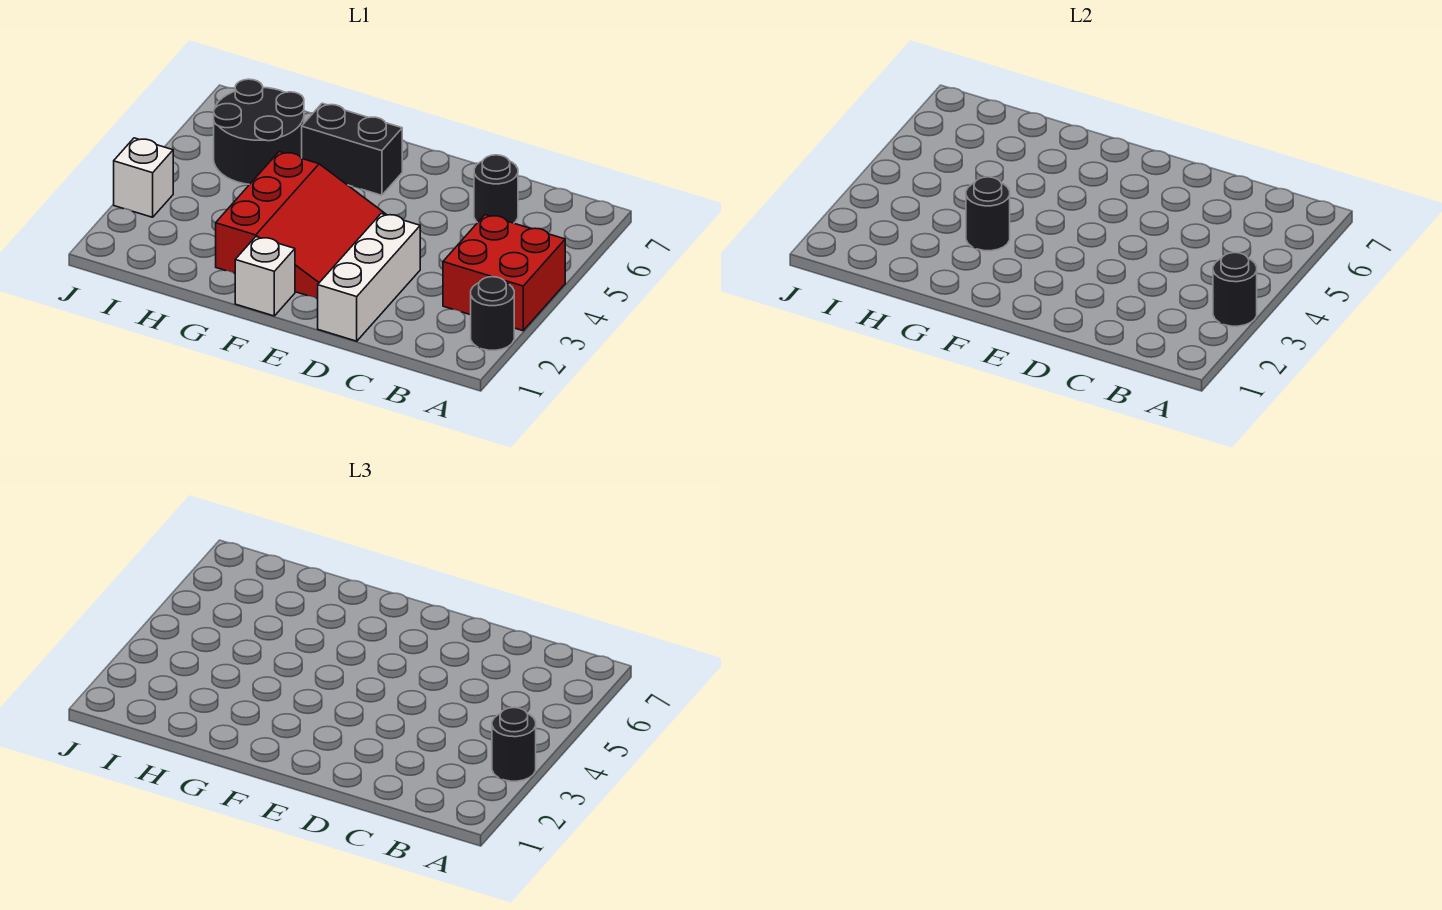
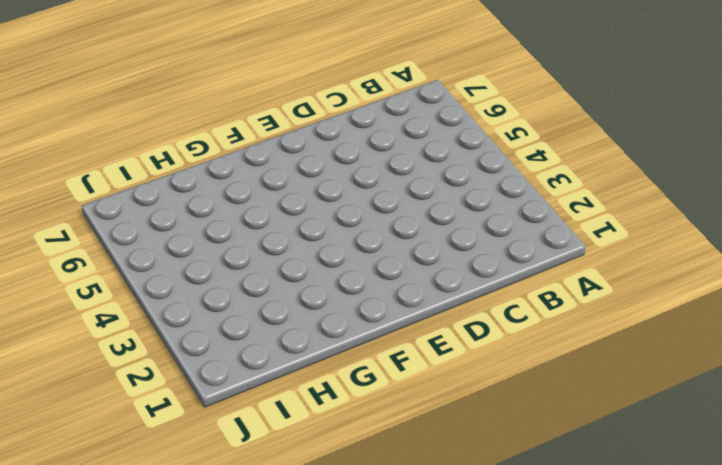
none -> black 1x1 round brick [471,277,514,350]
none -> red 2x2 brick [443,215,565,331]
none -> black 1x1 round brick [474,155,518,223]

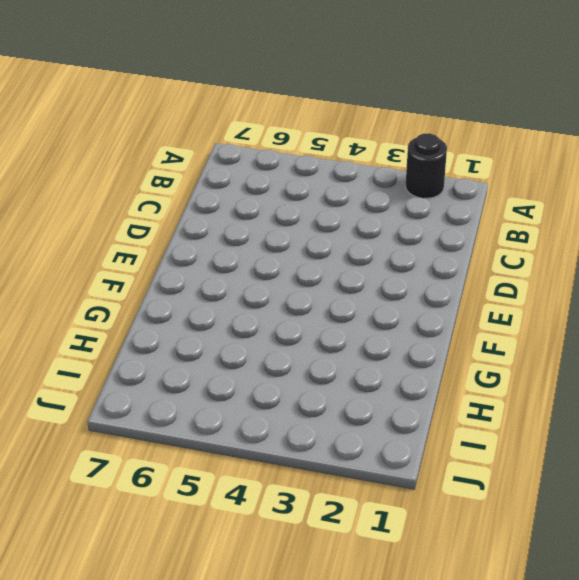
none -> red 2x2 brick [443,215,565,331]
none -> black 1x1 round brick [474,155,518,223]
none -> white 1x3 brick [318,214,420,341]

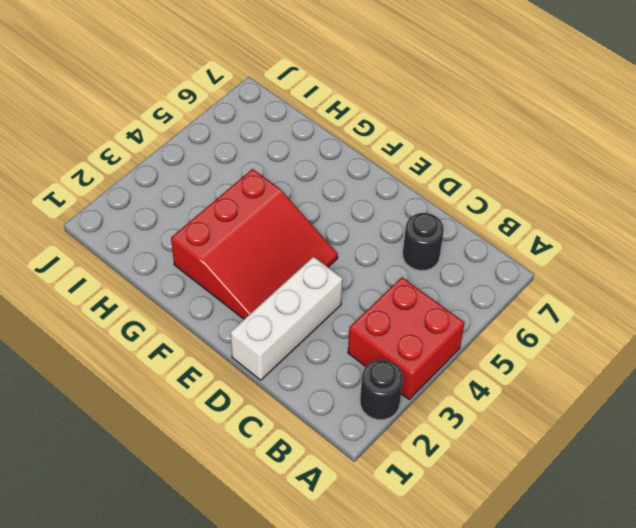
none -> white 1x1 brick [235,237,295,316]
none -> black 1x2 brick [302,103,402,195]
none -> black 2x2 round brick [214,79,304,185]

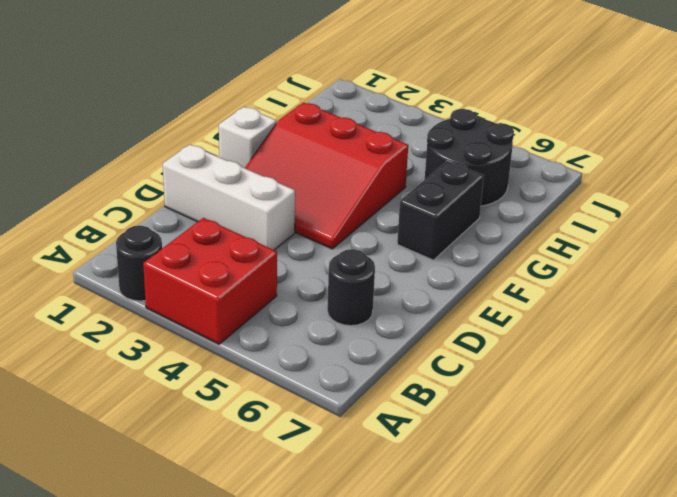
none -> white 1x1 brick [114,138,173,217]
none -> black 1x1 round brick [1213,253,1257,326]
none -> black 1x1 round brick [966,177,1010,251]

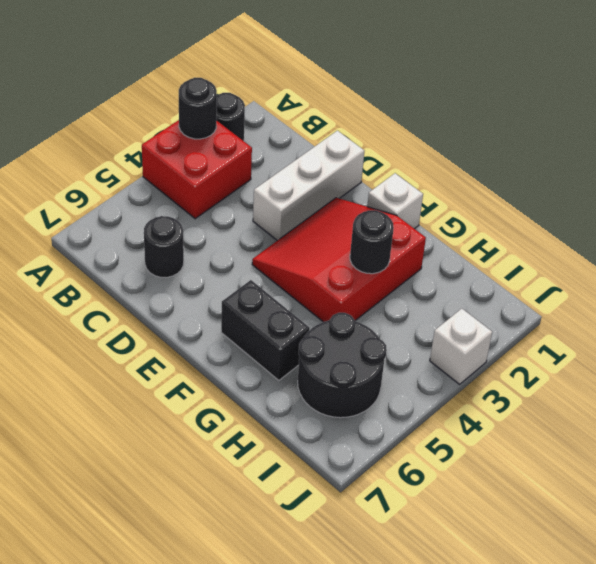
none -> black 1x1 round brick [492,708,536,781]

